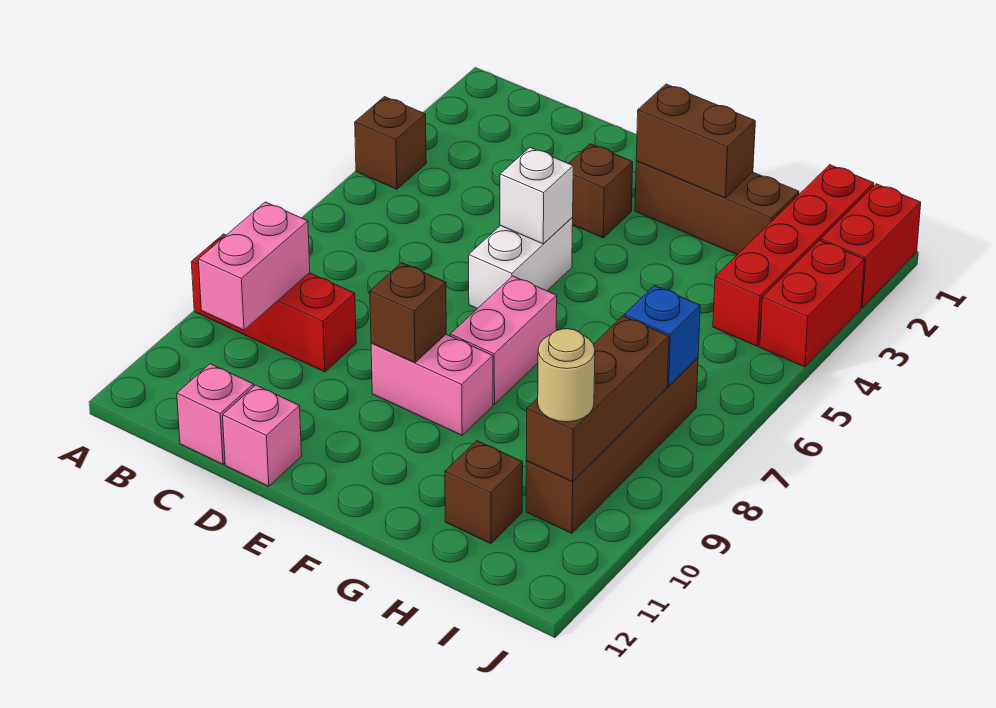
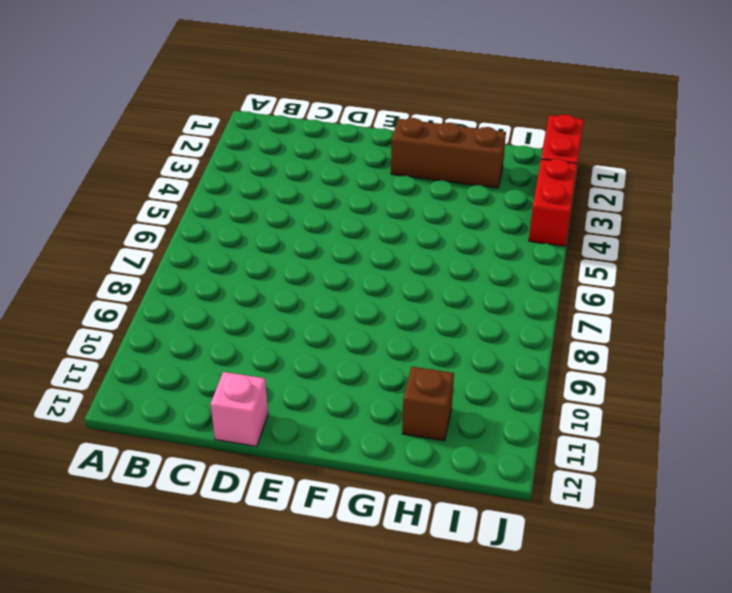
none -> brown 1x1 brick [355,97,426,189]
none -> red 1x3 brick [191,234,356,372]
none -> pink 1x1 brick [177,364,254,464]

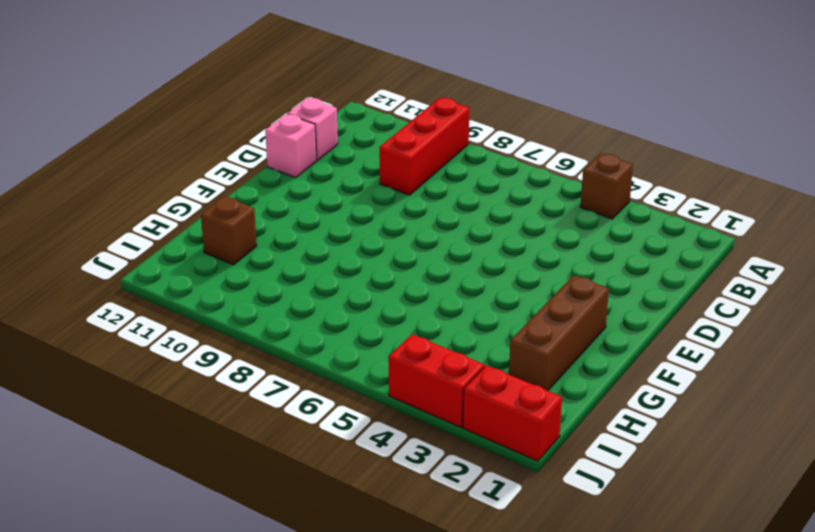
none -> brown 1x1 brick [568,144,633,238]
none -> white 1x2 brick [469,218,573,309]
none -> pink 1x2 brick [371,334,493,435]

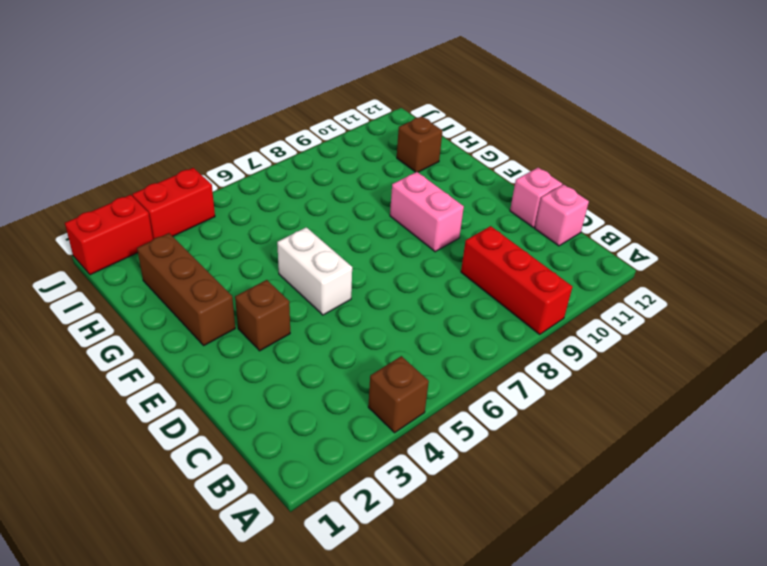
white 1x2 brick [277,227,352,315] -> white 1x2 brick turned to [469,218,573,309]
none -> pink 1x2 brick [450,276,557,405]
none -> red 1x4 brick [713,165,874,346]
none -> brown 1x4 brick [526,358,698,533]

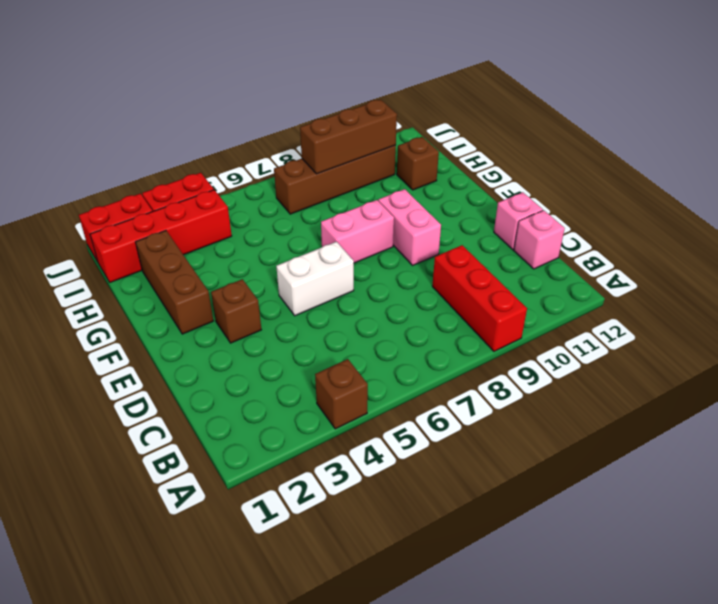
none -> pink 1x2 brick [198,202,310,330]
none -> white 1x1 brick [500,148,573,244]
none -> brown 1x1 brick [370,263,446,363]

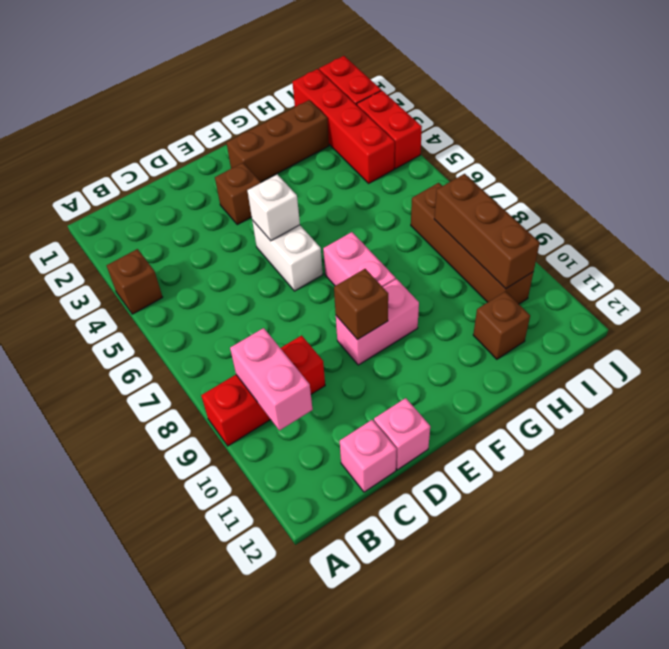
none -> brown 1x2 brick [636,84,755,198]
none -> blue 1x1 brick [624,286,700,386]
none -> tan 1x1 round brick [538,329,595,422]

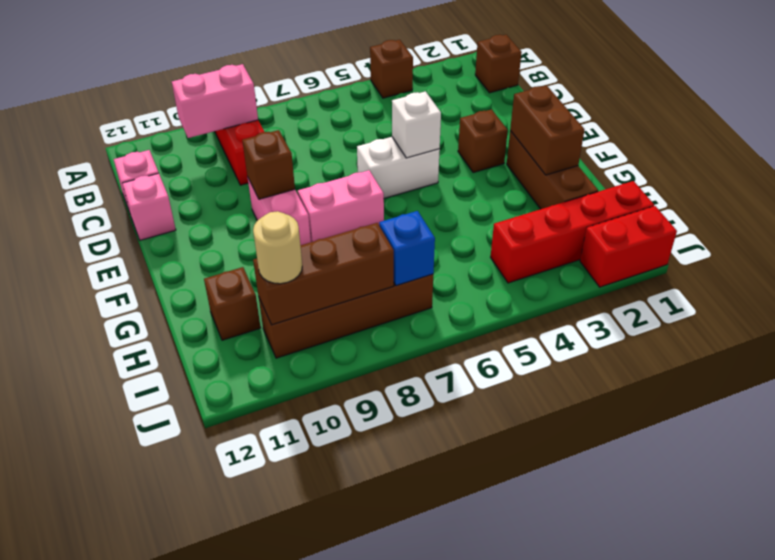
brown 1x1 brick [475,35,522,93] -> none
none -> red 1x2 brick [760,240,865,367]

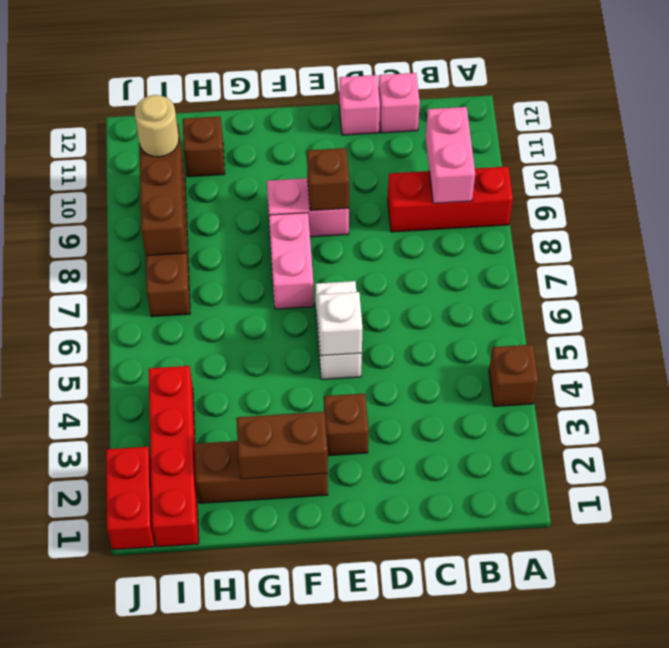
none -> red 1x2 brick [760,240,865,367]
none -> blue 1x1 brick [624,286,700,386]

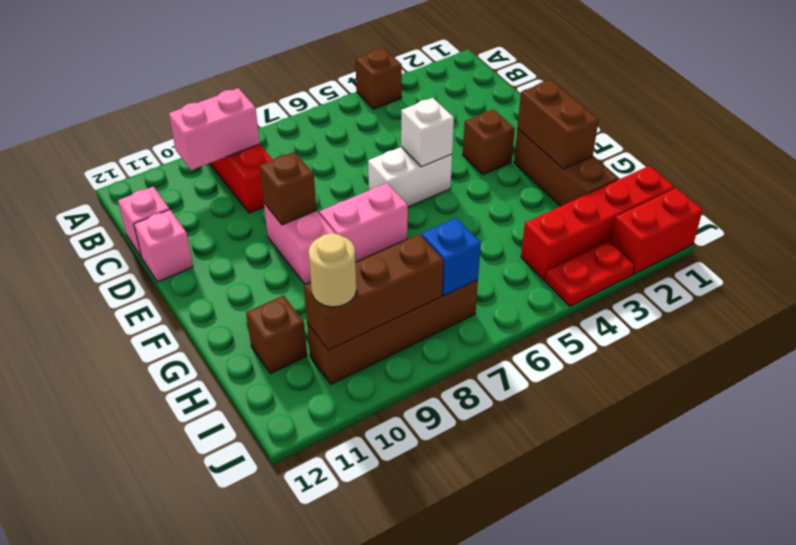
red 1x2 plate [545,241,635,306] -> red 1x2 brick [760,240,865,367]

